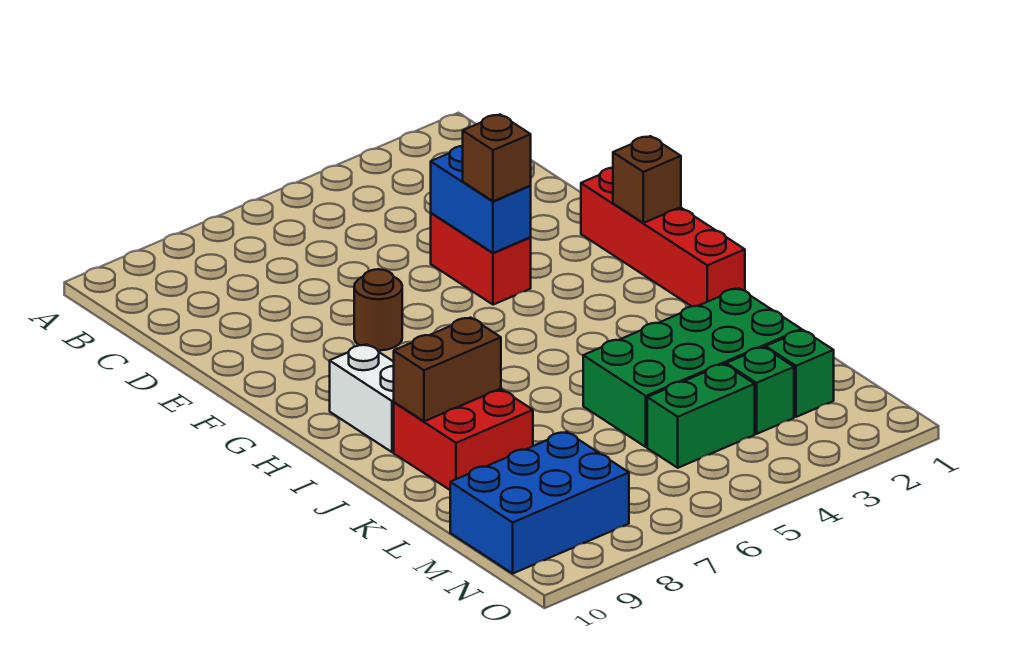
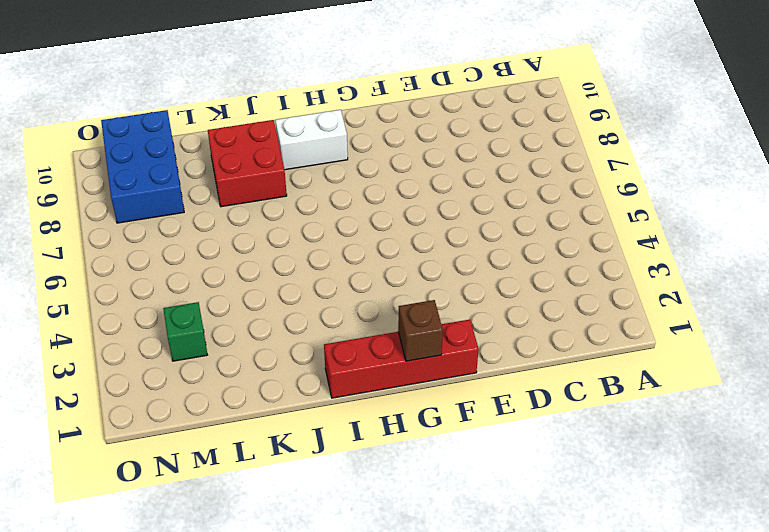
none -> red 1x2 brick [431,213,531,305]
none -> brown 1x1 round brick [354,269,402,351]
none -> green 2x4 brick [583,288,802,447]

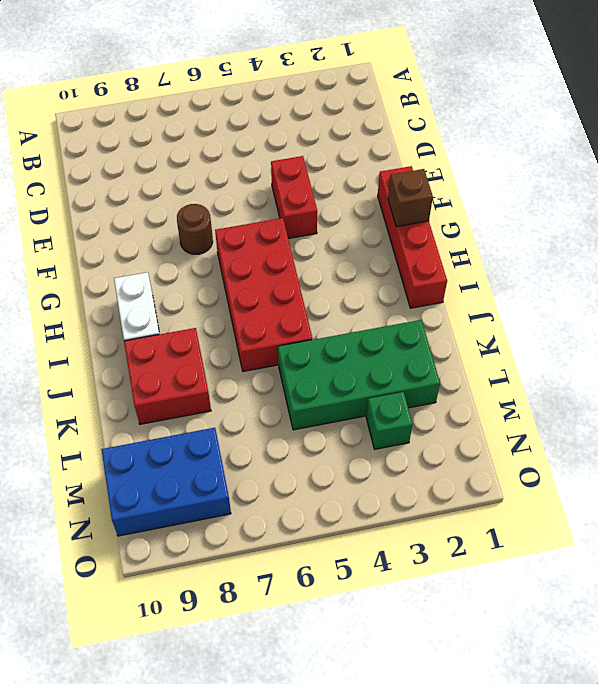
red 2x4 brick [215,218,313,371] -> none
none -> green 1x1 brick [766,330,834,417]
none -> green 1x2 brick [647,364,755,468]
none -> blue 1x2 brick [431,146,531,253]

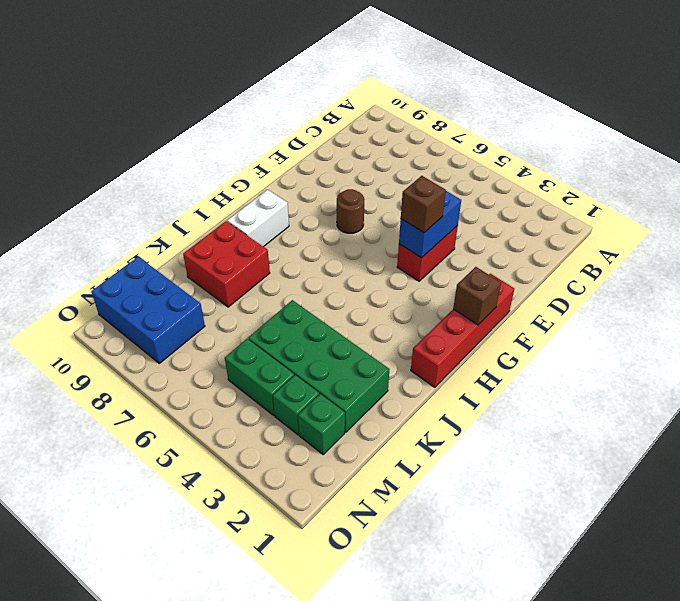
none -> brown 1x2 brick [394,318,501,421]

